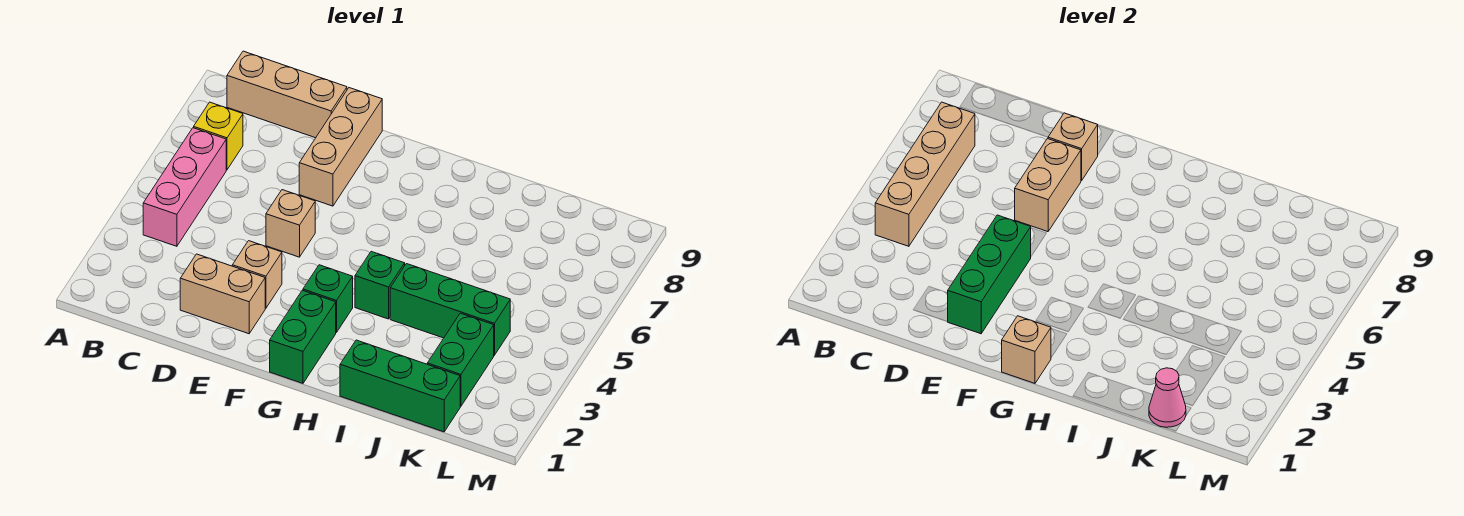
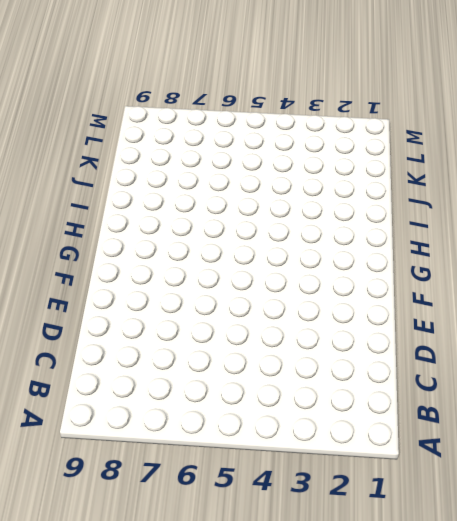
none -> pink 1x3 brick [143,128,226,246]
none -> yellow 1x1 brick [194,102,243,170]
none -> tan 1x3 brick [227,51,347,138]

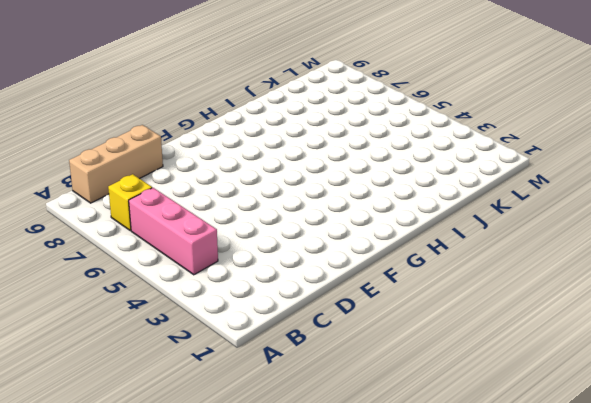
none -> tan 1x2 brick [180,254,265,334]
none -> tan 1x1 brick [232,241,282,308]
none -> tan 1x1 brick [266,190,315,257]

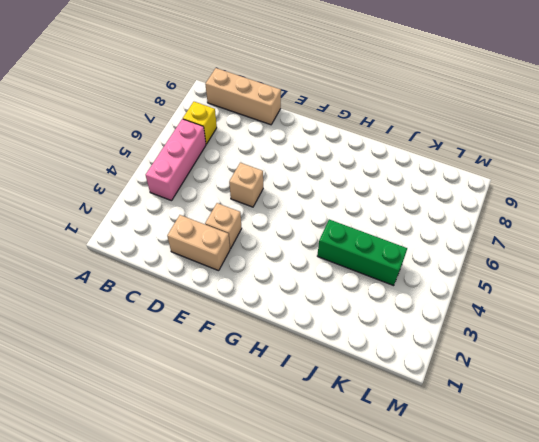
none -> tan 1x3 brick [299,88,382,206]
none -> green 1x2 brick [270,290,336,383]
none -> green 1x1 brick [303,265,353,332]

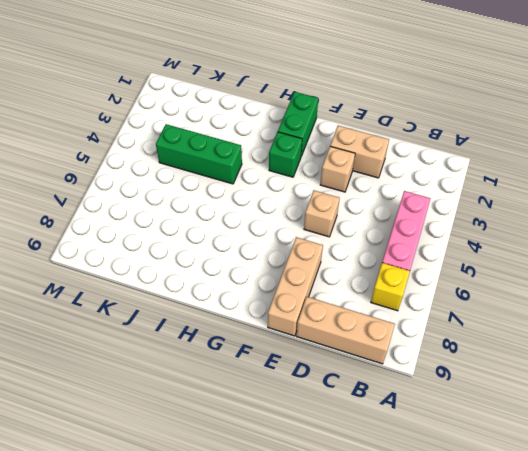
none -> green 1x1 brick [355,251,405,319]
none -> green 1x3 brick [340,340,460,432]
none -> green 1x2 brick [427,313,494,406]

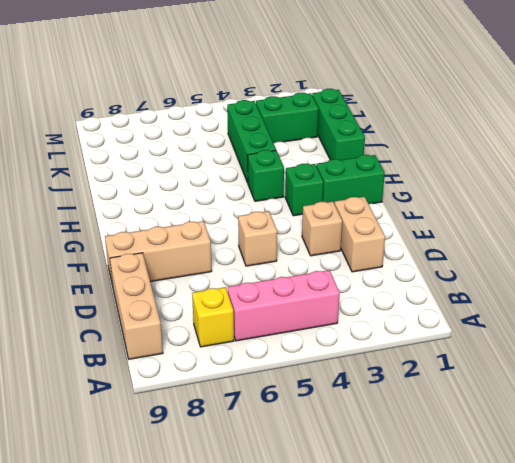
none -> tan 1x4 brick [875,102,975,246]
none -> green 1x3 brick [948,215,1031,334]
none -> tan 1x2 brick [1015,139,1081,232]

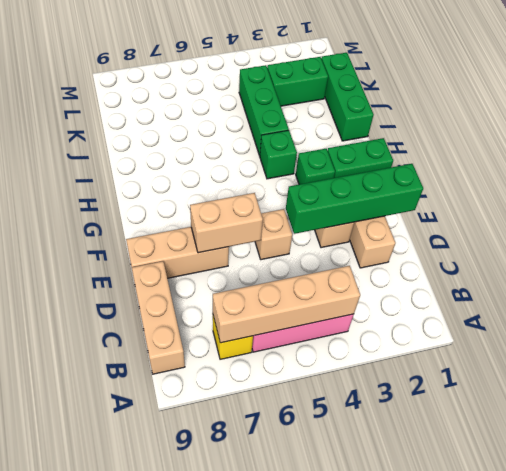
green 1x4 brick [286,164,423,234] -> green 1x3 brick [948,215,1031,334]
none -> tan 1x1 brick [1048,113,1098,181]
none -> tan 1x1 brick [1002,316,1051,383]
none -> pink 1x1 cone [1149,368,1186,427]

